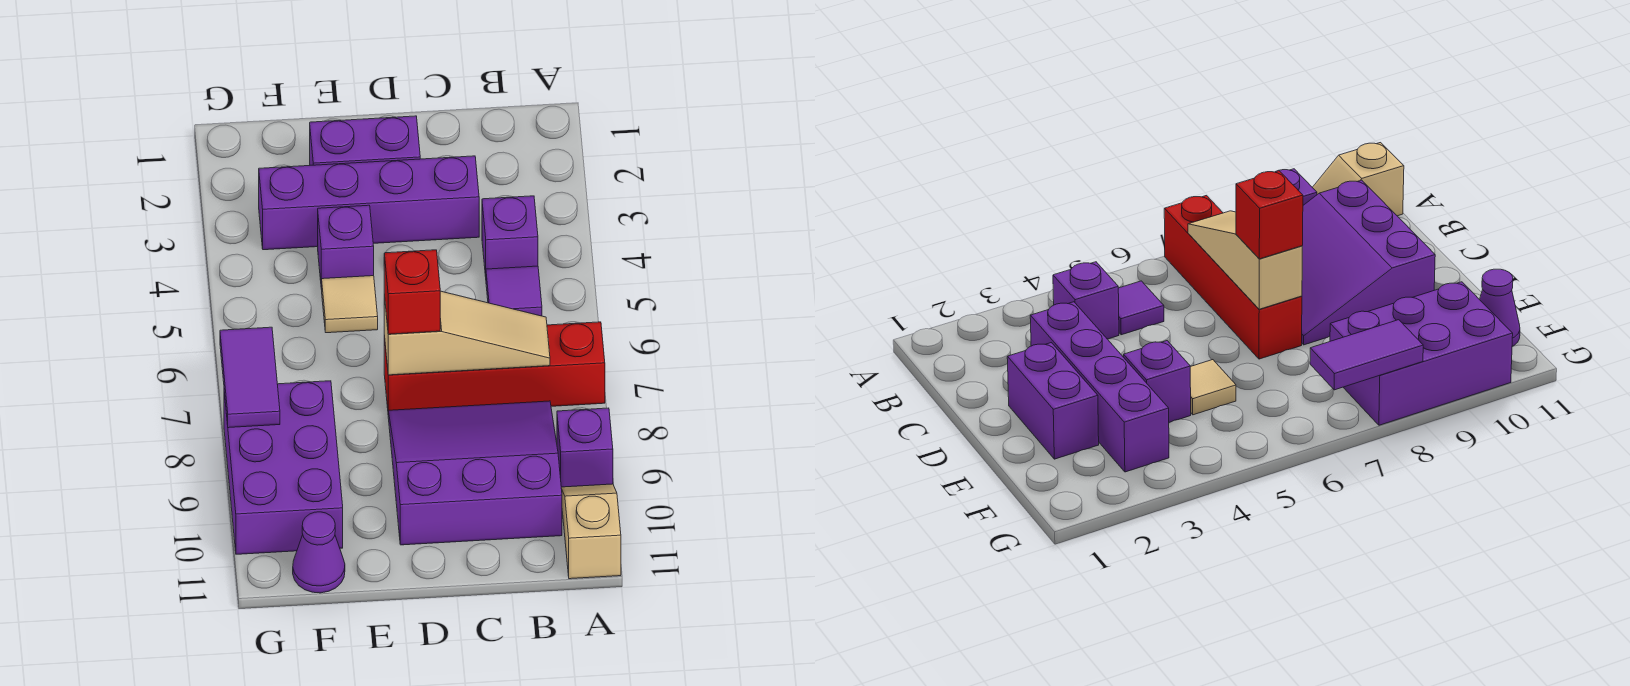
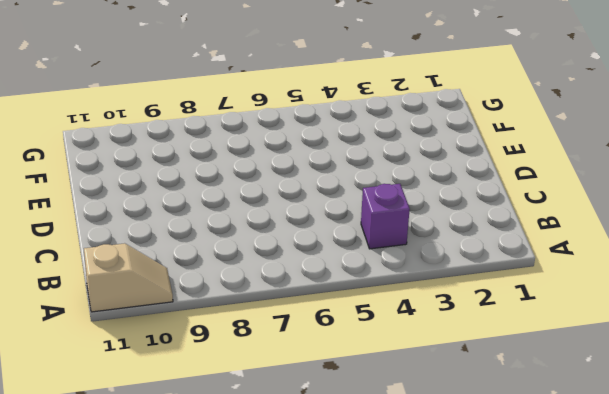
none -> red 1x4 brick [384,322,605,410]
none -> purple 1x1 brick [557,408,613,487]
none -> purple 1x1 tile [486,266,542,316]

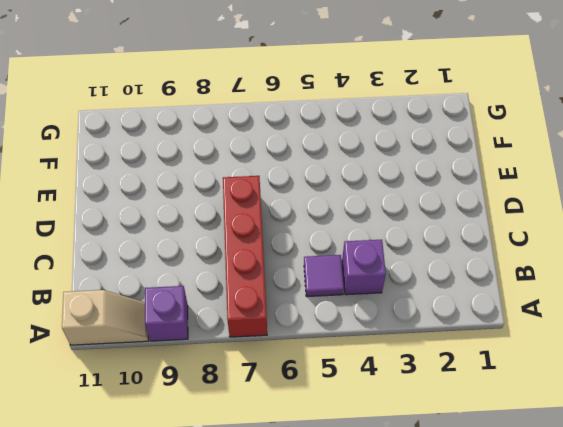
none -> purple 3x3 slope [388,401,562,545]
none -> purple 1x4 brick [259,156,479,250]
none -> purple 1x2 brick [310,116,420,165]

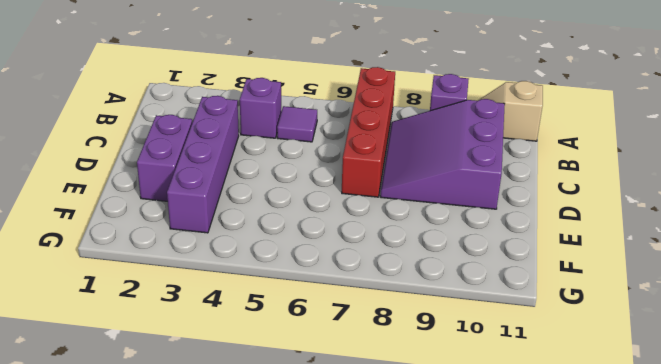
none -> purple 1x1 brick [318,205,374,289]
none -> tan 1x1 tile [322,276,378,333]
none -> purple 2x3 brick [224,381,343,554]

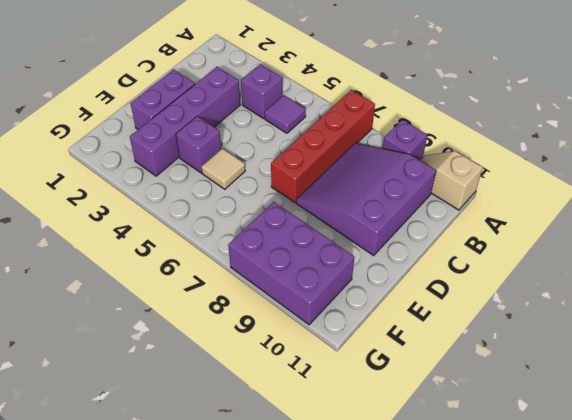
none -> purple 1x1 cone [293,512,345,593]
none -> tan 1x3 slope [384,291,550,375]
none -> purple 1x2 tile [220,327,280,428]

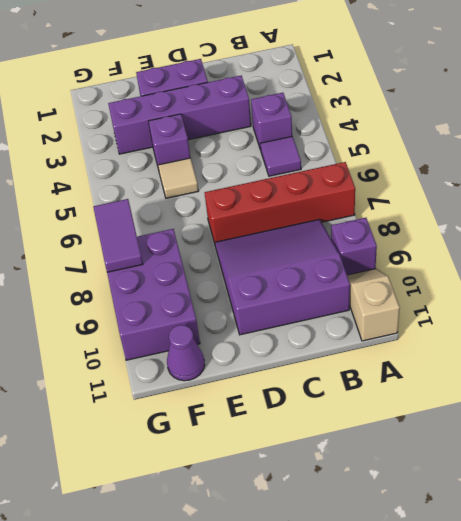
none -> tan 1x3 slope [384,291,550,375]
none -> red 1x1 brick [384,250,440,334]

